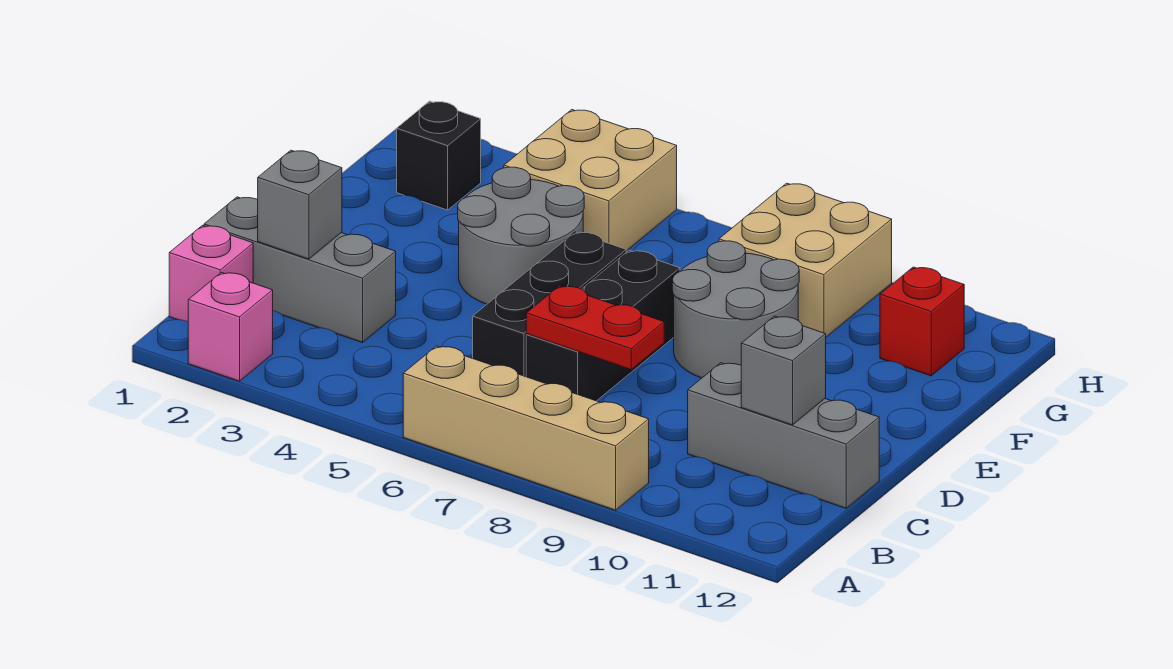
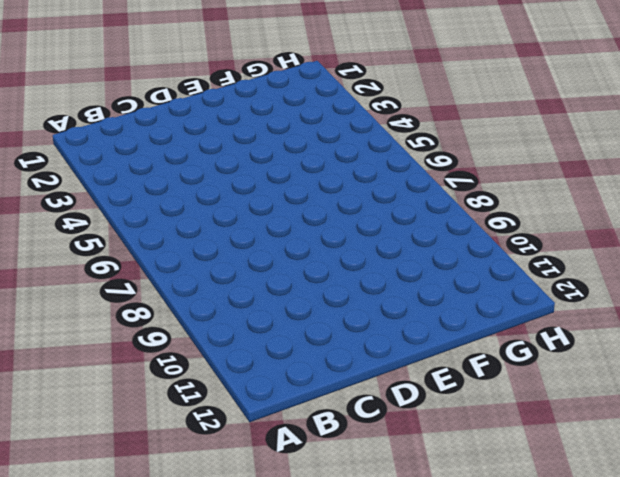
none -> pink 1x1 brick [188,272,273,381]
none -> tan 1x4 brick [403,346,649,510]
none -> pink 1x1 brick [169,226,253,321]

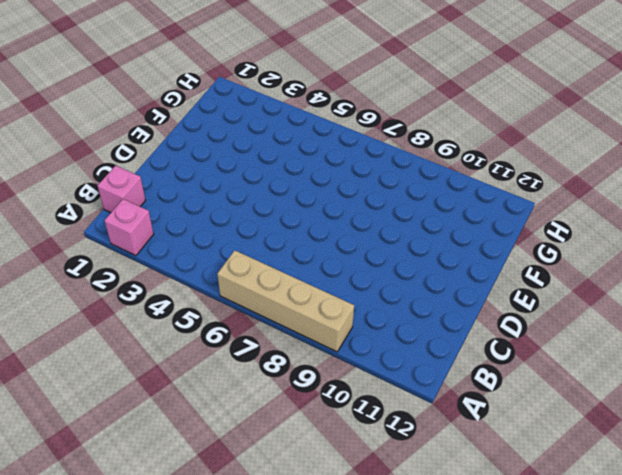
none -> grey 1x3 brick [204,197,396,343]
none -> black 1x3 brick [473,232,626,377]
none -> black 1x3 brick [526,251,680,401]

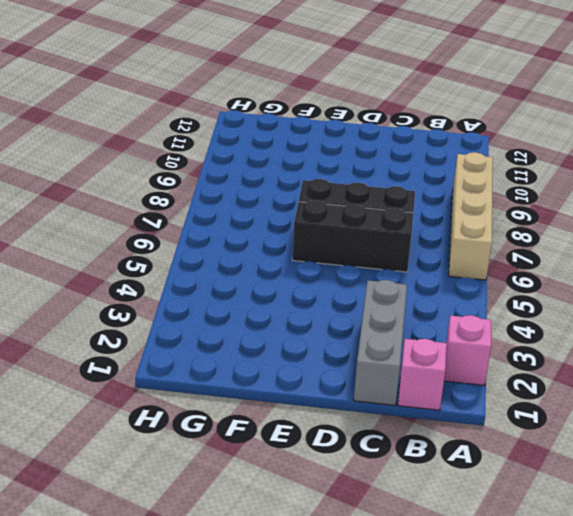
none -> grey 1x3 brick [688,363,879,508]
none -> grey 2x2 round brick [458,167,584,304]
none -> grey 2x2 round brick [672,241,799,378]

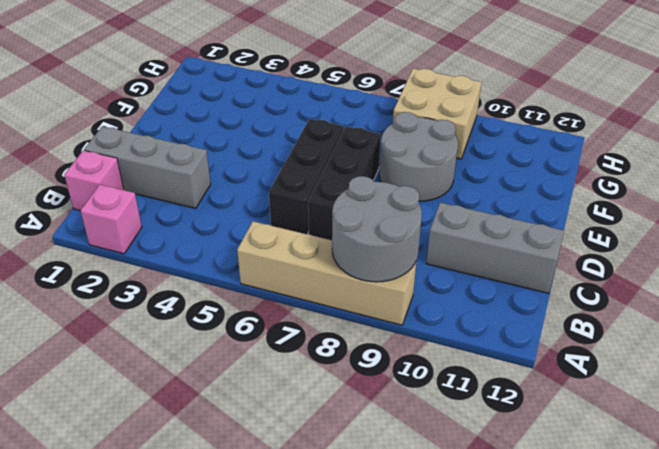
grey 2x2 round brick [332,176,422,282] -> grey 2x2 round brick moved to [458,167,584,304]
none -> black 1x1 brick [397,101,481,210]
none -> tan 2x2 brick [504,110,677,251]
none -> red 1x1 brick [880,267,964,376]

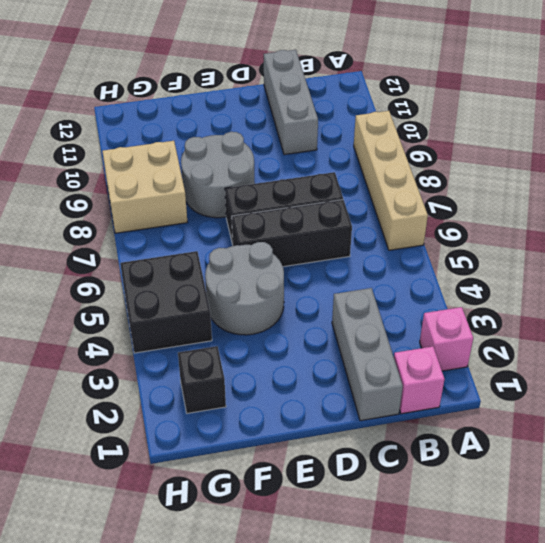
black 2x2 brick [120,251,212,353] -> tan 2x2 brick [504,110,677,251]
none -> red 1x1 brick [880,267,964,376]
none -> grey 1x1 brick [258,150,342,259]
none -> red 1x2 plate [526,286,664,370]

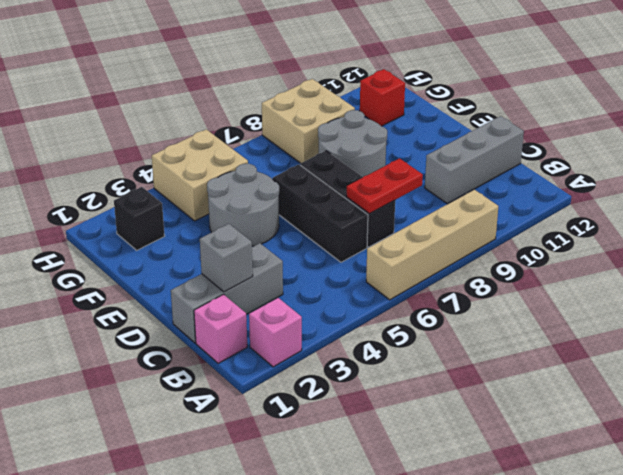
none -> grey 1x1 brick [741,316,826,425]

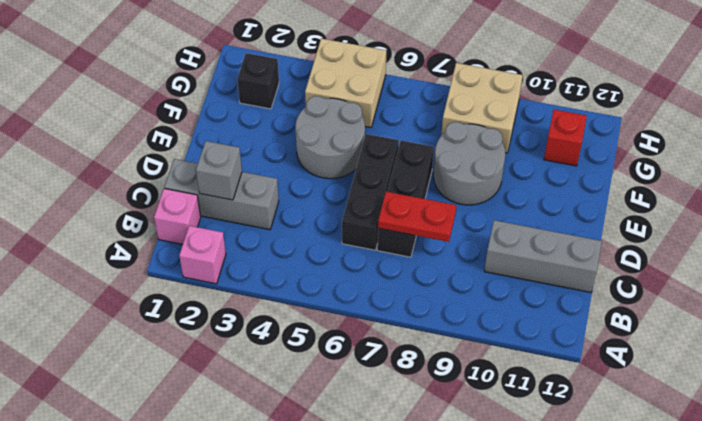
none -> tan 1x4 brick [403,346,649,510]
none -> grey 1x1 brick [741,316,826,425]

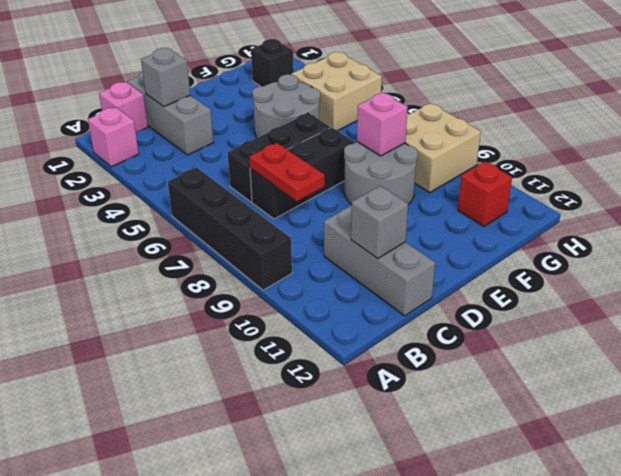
black 1x4 brick [168,167,292,290] -> tan 1x4 brick [403,346,649,510]
pink 1x1 brick [357,93,408,156] -> none

